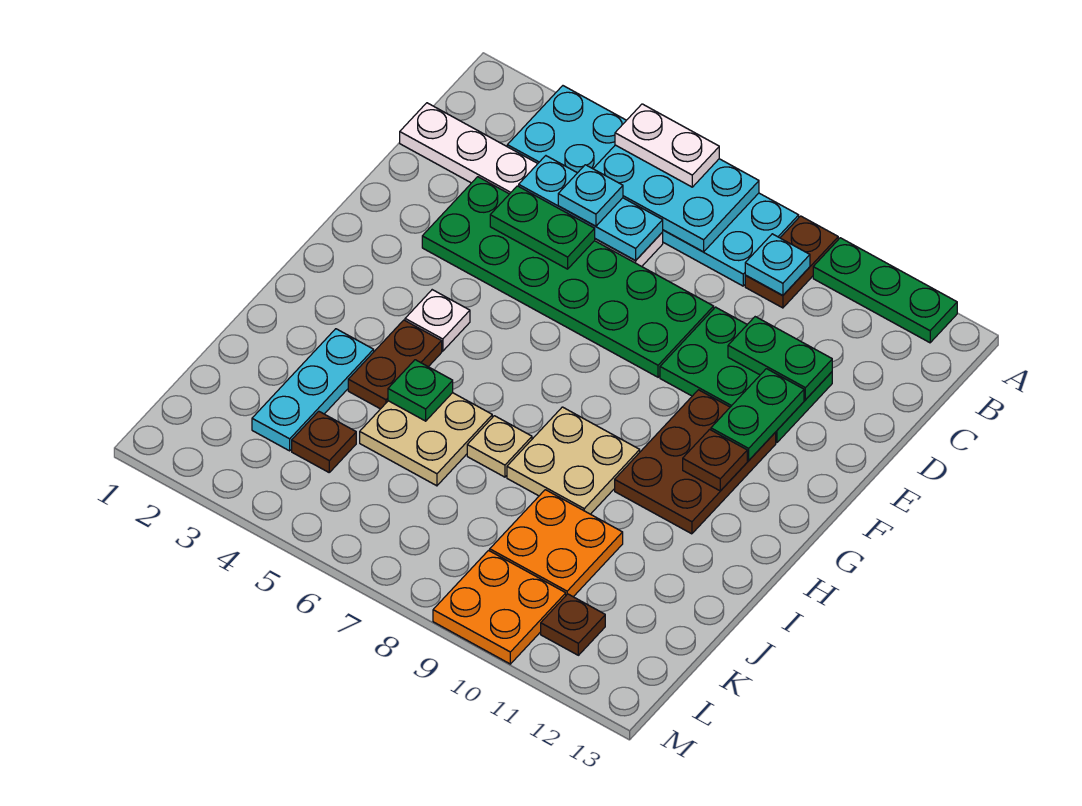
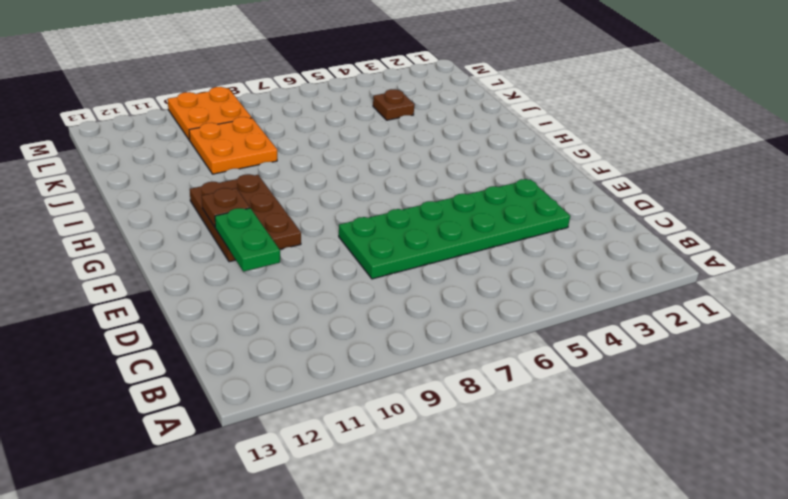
none -> cyan 2x6 plate [507,86,799,286]
none -> brown 1x2 plate [745,216,838,308]
none -> green 1x3 plate [813,238,957,343]

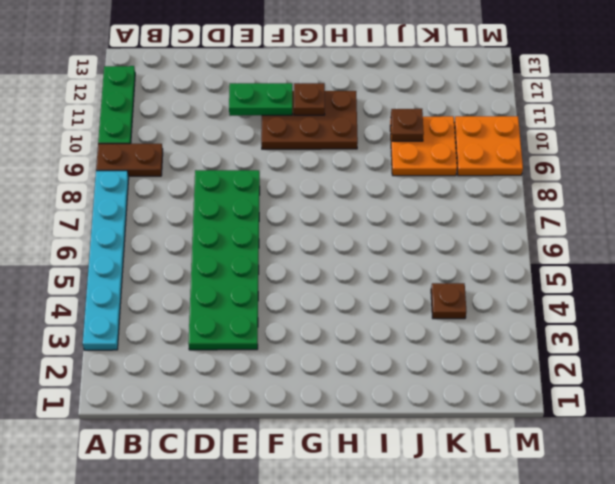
cyan 1x6 plate [83,171,129,350] -> cyan 2x6 plate [507,86,799,286]
brown 1x1 plate [391,109,424,141] -> brown 1x1 plate moved to [541,594,605,655]
none -> white 1x6 plate [400,103,663,266]
none -> green 2x3 plate [660,307,832,443]
none -> white 1x1 plate [405,290,470,351]

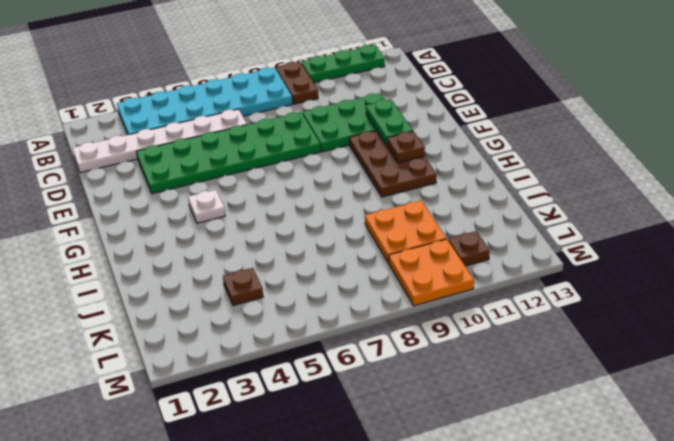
none -> brown 1x2 plate [348,320,442,409]
none -> tan 2x2 plate [507,407,640,514]
none -> cyan 1x3 plate [252,329,374,451]

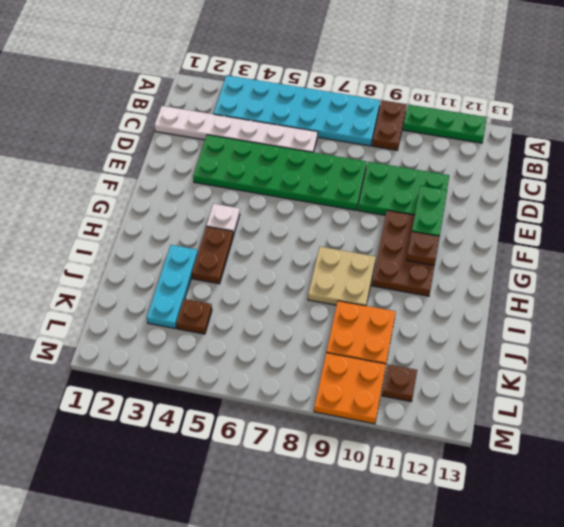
none -> tan 2x2 plate [360,393,492,486]
none -> tan 1x1 plate [467,416,532,477]
none -> cyan 2x3 plate [593,145,759,252]

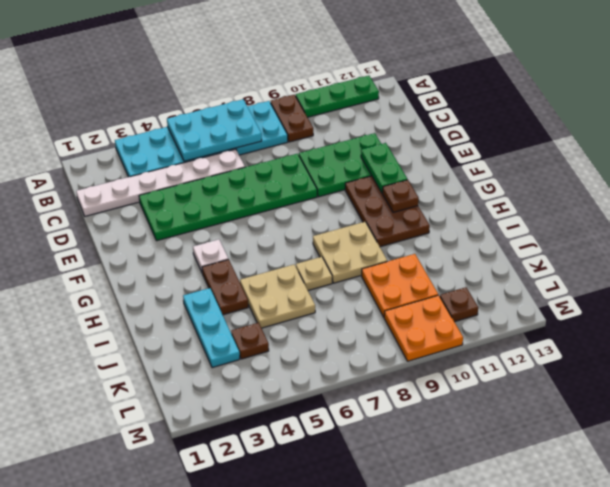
none -> cyan 1x1 plate [745,234,810,296]
none -> cyan 1x3 plate [519,156,663,260]
none -> green 1x2 plate [490,186,595,269]

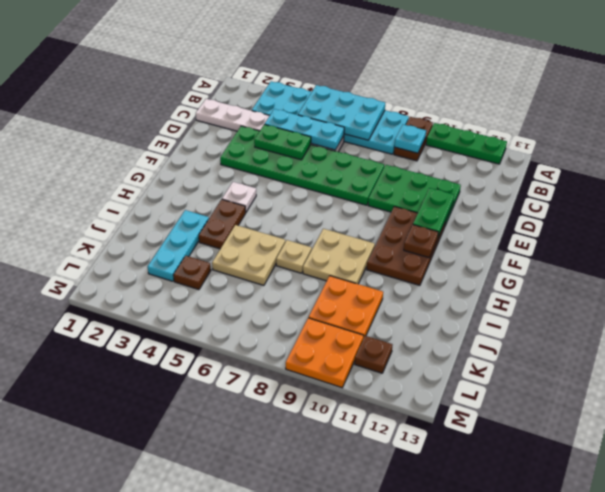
none -> green 1x2 plate [728,317,832,400]
none -> green 1x1 plate [388,360,453,421]
none -> white 1x2 plate [615,104,719,187]

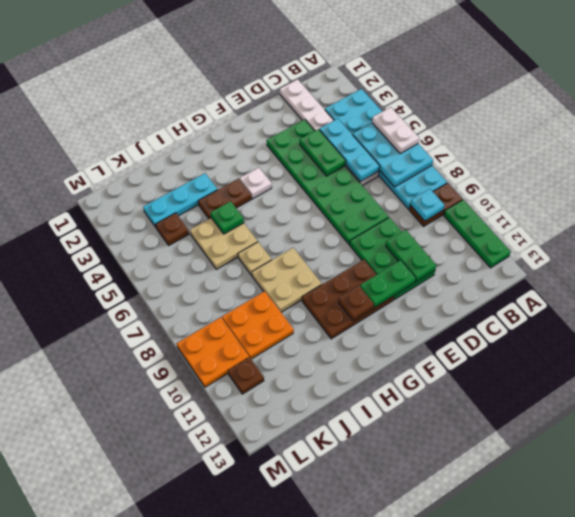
none -> cyan 1x1 plate [558,165,623,226]

